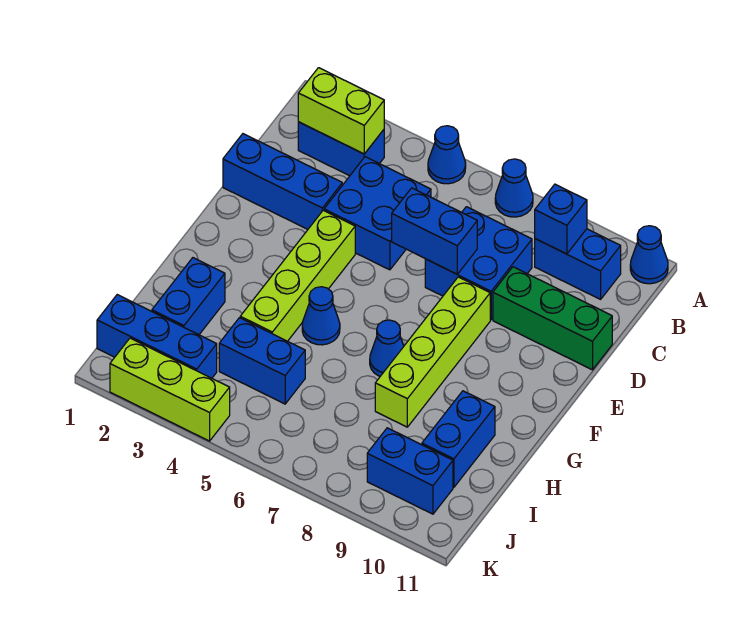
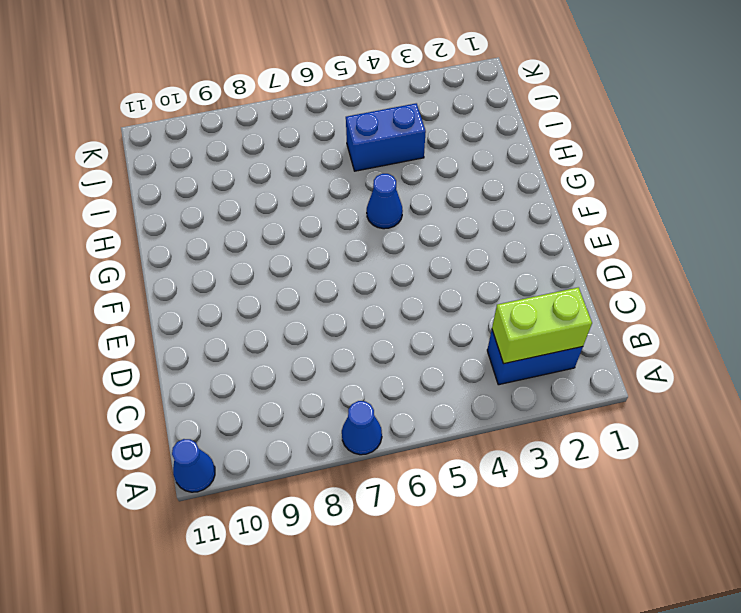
none -> blue 1x1 cone [428,126,466,184]
none -> blue 1x2 brick [535,229,621,299]
none -> blue 2x2 brick [324,157,431,270]

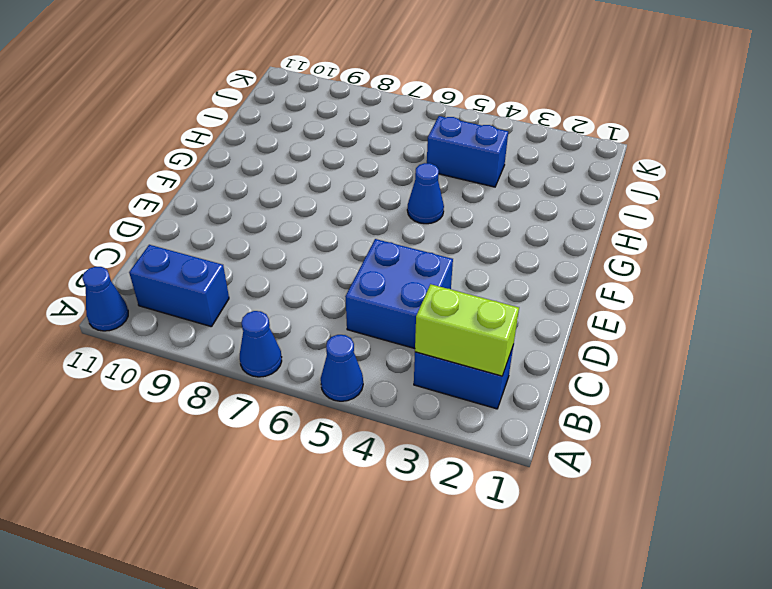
none -> blue 2x2 brick [425,207,532,320]
none -> blue 1x3 brick [223,134,342,229]
none -> green 1x3 brick [493,267,612,370]

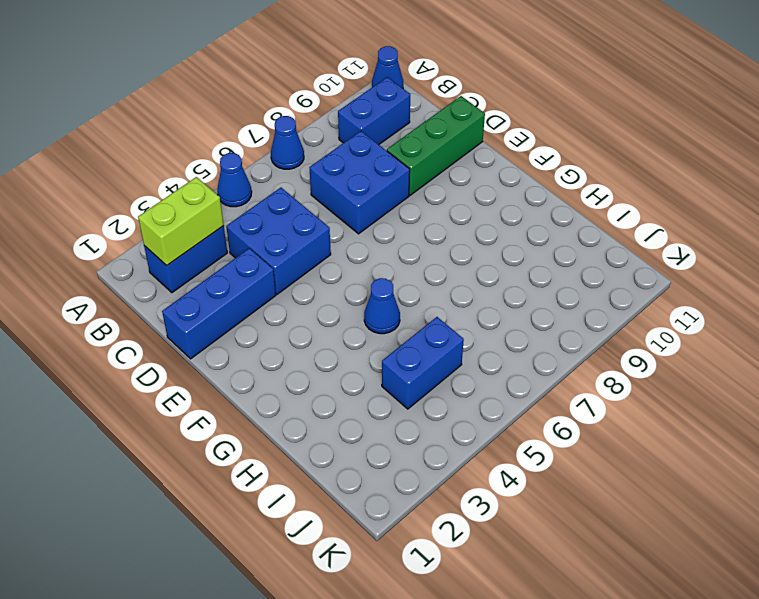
none -> lime 1x4 brick [240,210,355,341]
none -> lime 1x4 brick [375,277,490,427]
none -> blue 1x1 cone [370,320,404,376]

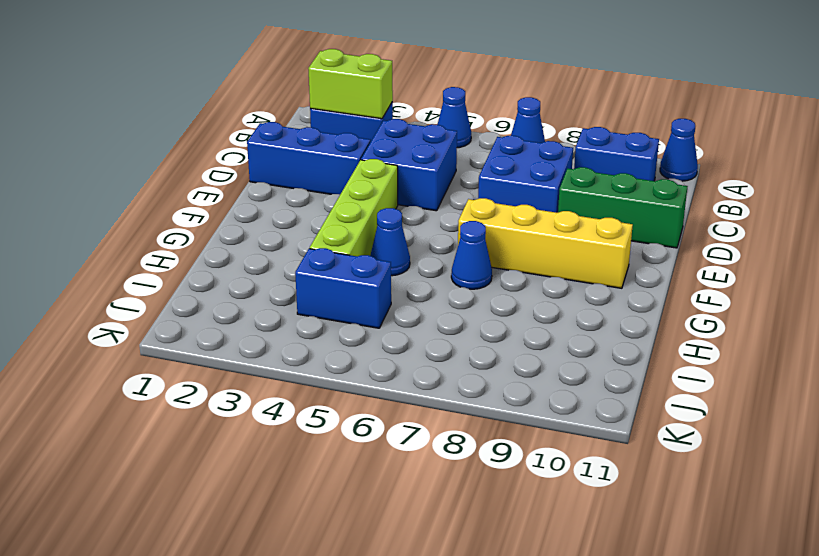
yellow 1x4 brick [458,198,633,288] -> lime 1x4 brick [375,277,490,427]
none -> blue 1x2 brick [152,258,225,335]
none -> blue 1x2 brick [422,391,495,487]
none -> blue 1x3 brick [97,295,217,378]

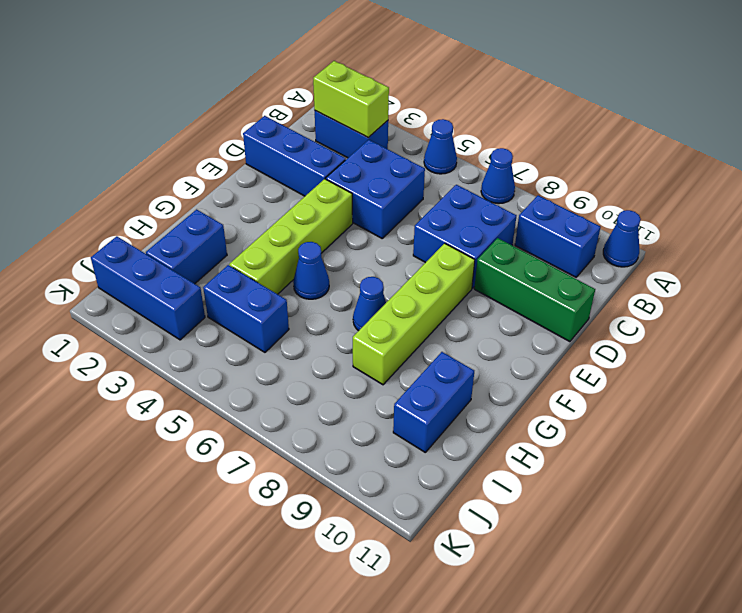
none -> blue 1x2 brick [367,428,453,514]
none -> lime 1x3 brick [110,338,230,441]
none -> blue 1x1 brick [535,184,587,254]

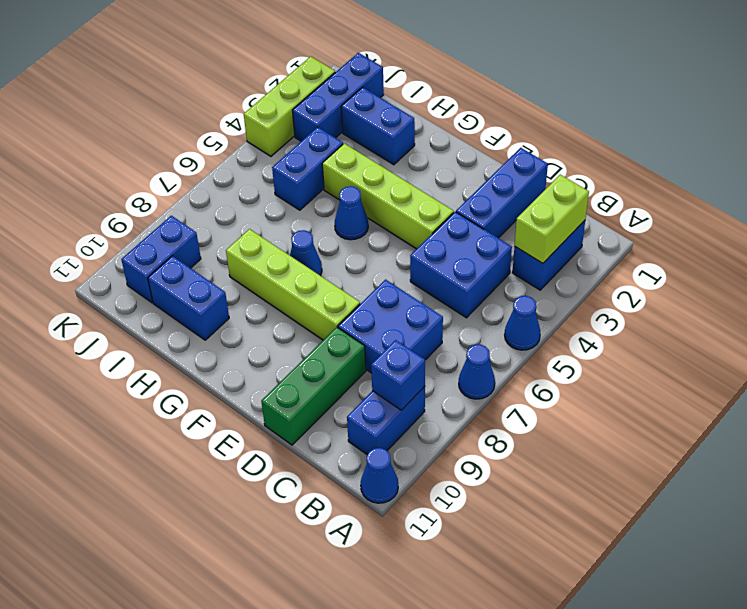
none -> blue 1x2 brick [392,188,477,274]

